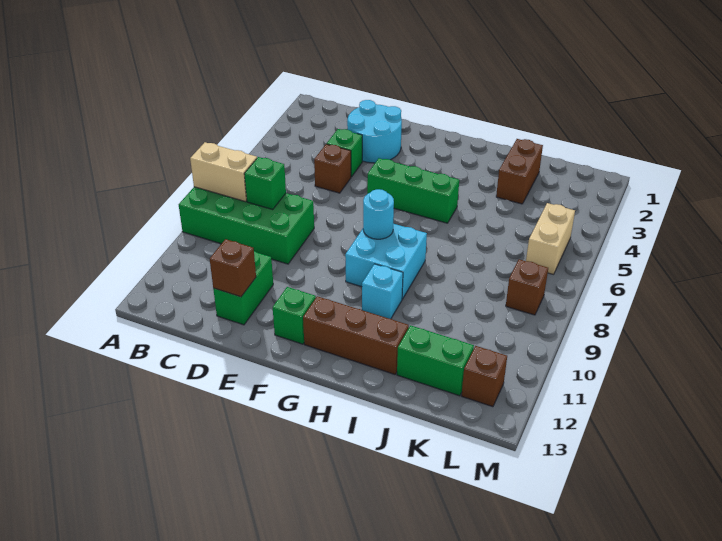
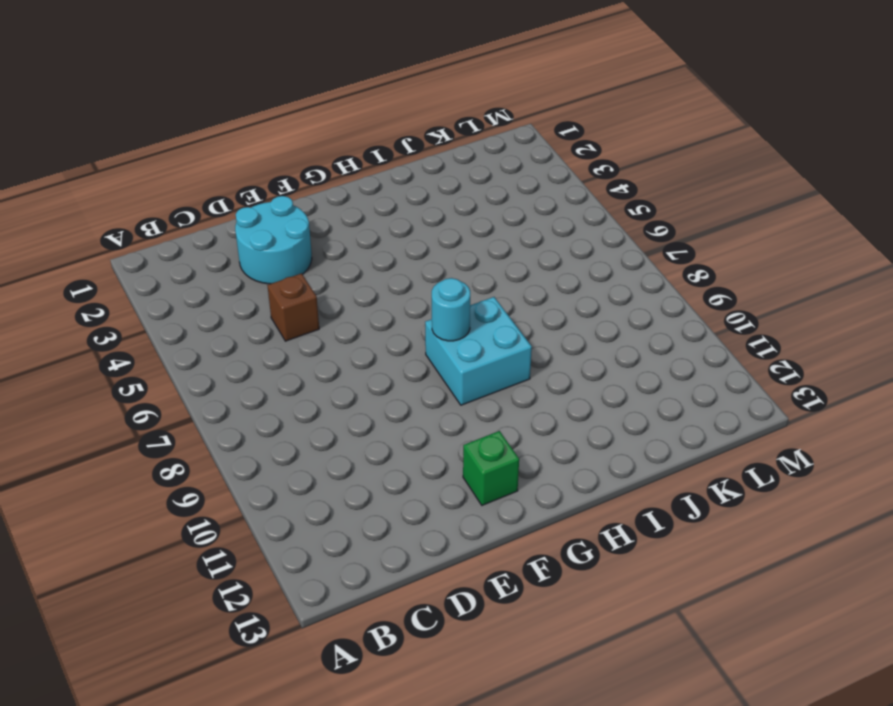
none -> green 2x4 brick [179,187,314,264]
none -> green 1x1 brick [327,129,362,177]
none -> green 1x2 brick [213,251,273,325]

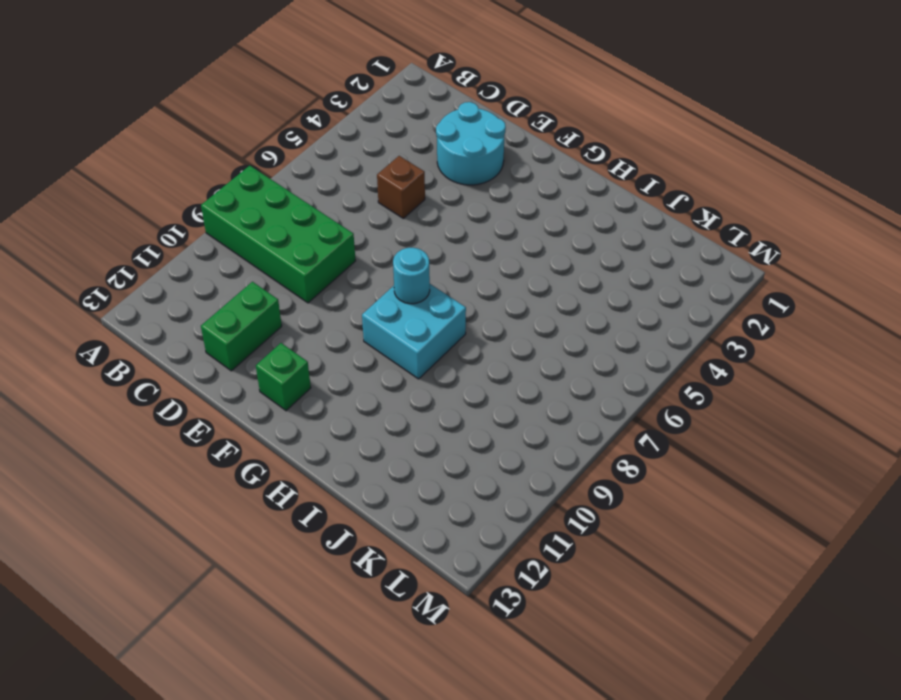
none -> green 1x1 brick [327,129,362,177]
none -> green 1x3 brick [367,158,459,223]
none -> brown 1x3 brick [303,296,409,374]

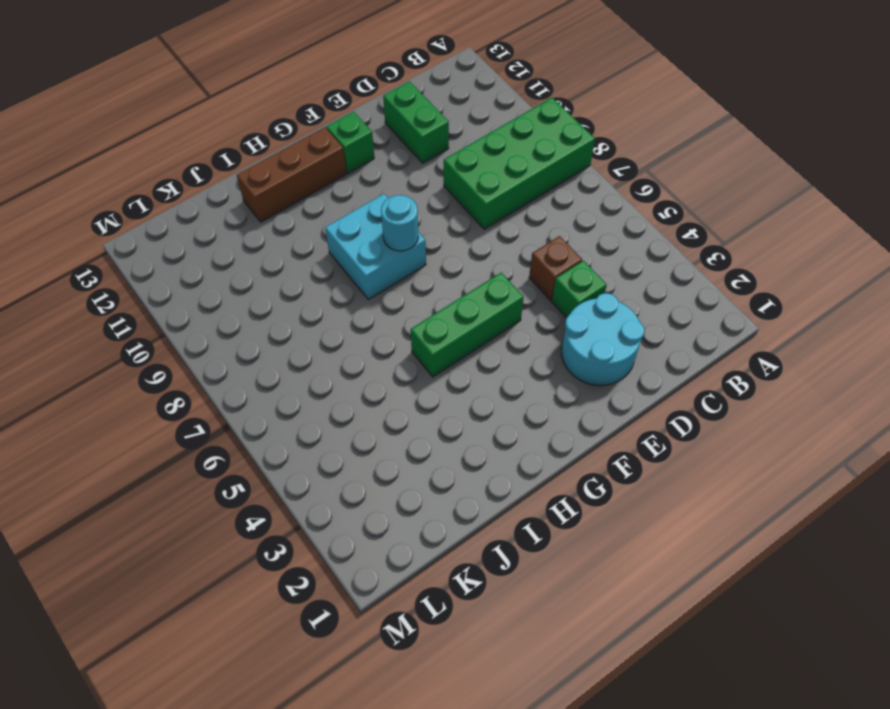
none -> cyan 1x1 brick [362,264,403,319]
none -> brown 1x2 brick [496,139,543,204]
none -> green 1x2 brick [397,325,474,396]

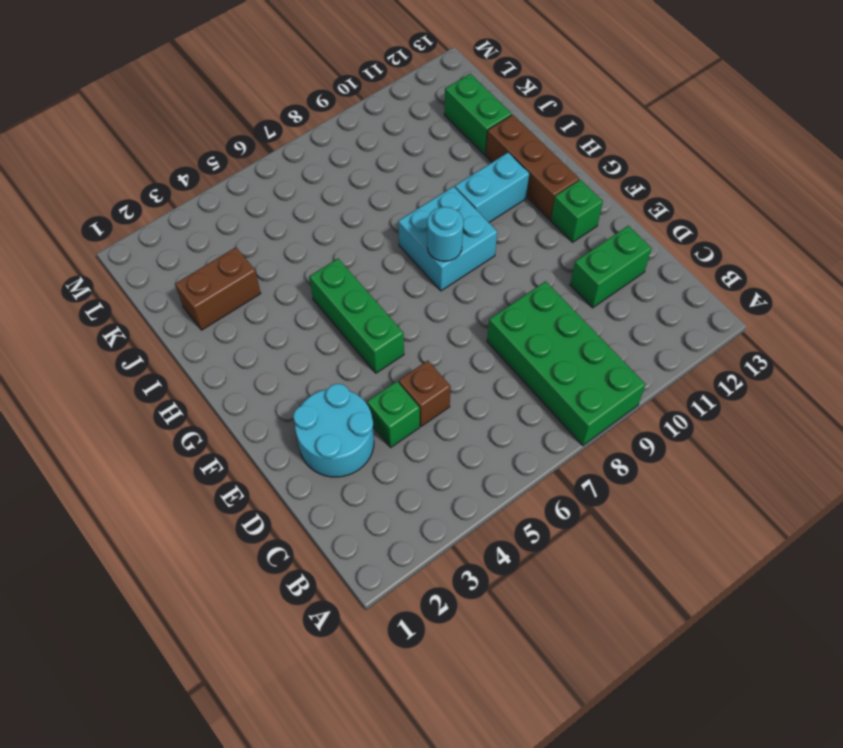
cyan 1x2 brick [455,153,529,222] -> cyan 1x1 brick [362,264,403,319]
none -> tan 1x2 brick [526,203,575,275]
none -> brown 1x1 brick [506,259,548,315]
none -> brown 1x1 brick [462,346,507,407]

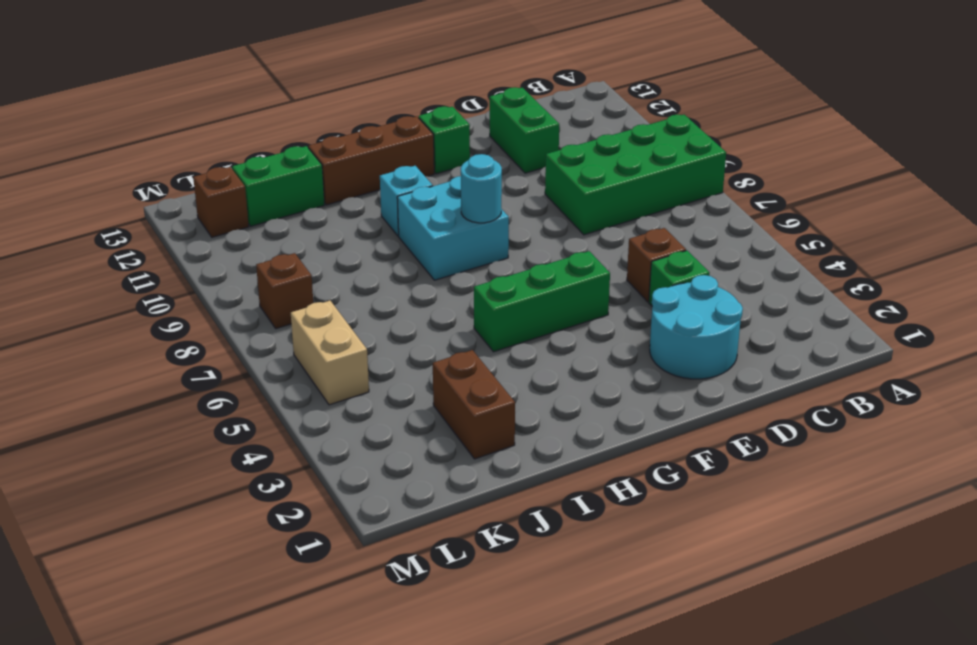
none -> tan 1x2 brick [190,142,257,202]
none -> green 1x1 brick [244,157,286,210]
none -> brown 1x1 brick [210,239,256,297]

